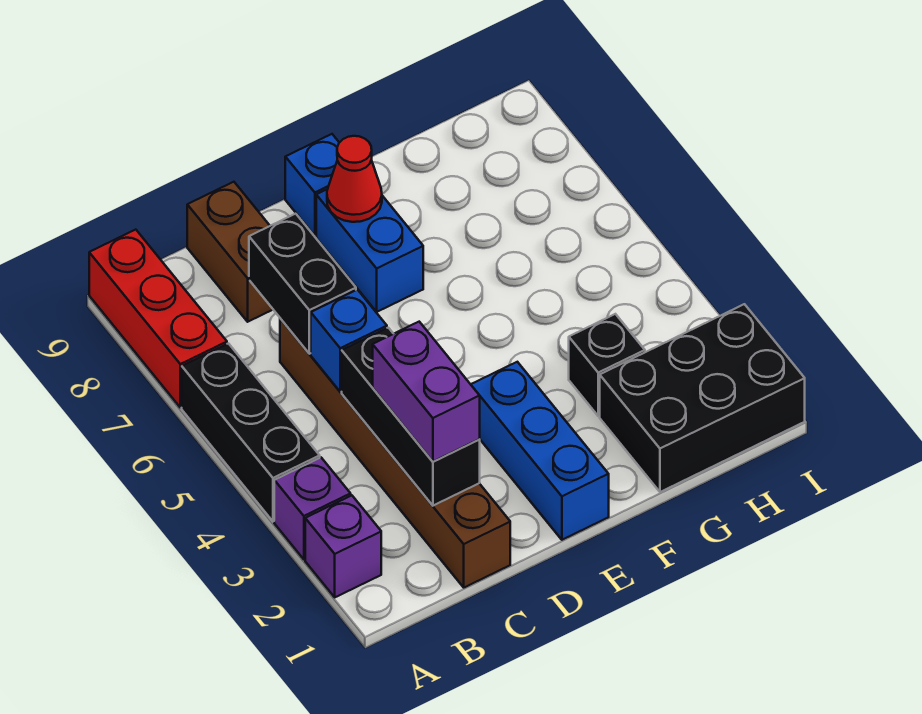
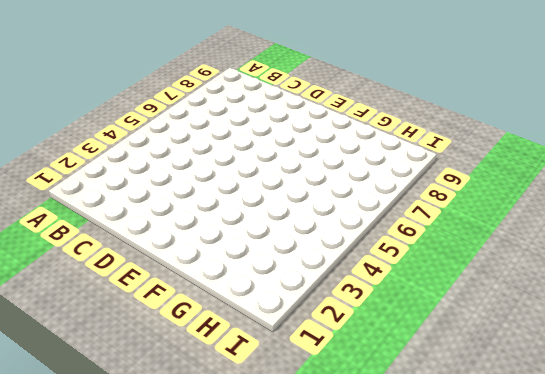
none -> purple 1x1 brick [305,495,381,597]
none -> purple 1x1 brick [274,458,351,559]
none -> black 1x3 brick [182,343,320,521]

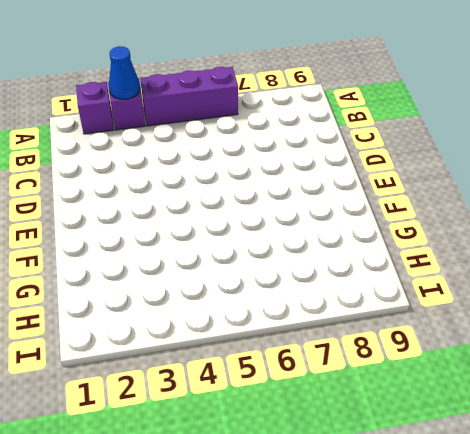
blue 1x1 cone [109,46,140,99] -> none
purple 1x3 brick [140,67,238,126] -> black 1x3 brick [182,343,320,521]
none -> red 1x3 brick [89,230,227,408]
none -> brown 1x6 brick [280,318,510,587]
none -> brown 1x2 brick [187,182,273,322]

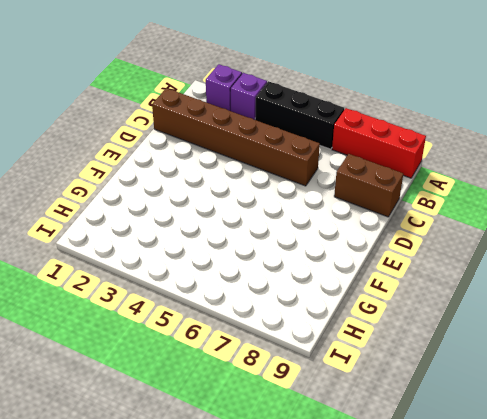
none -> blue 1x3 brick [471,362,609,540]
none -> blue 1x2 brick [316,189,423,312]
none -> blue 1x1 brick [285,134,339,236]

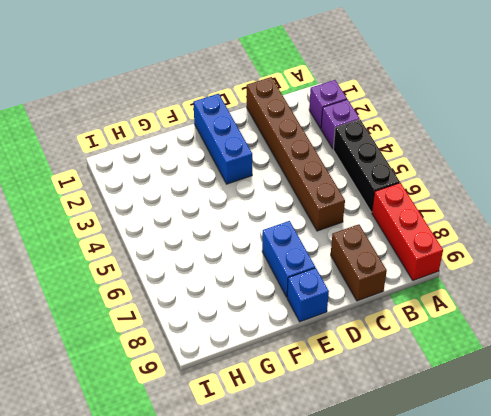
none -> black 2x3 brick [600,304,805,492]
none -> black 1x1 brick [569,314,645,416]
none -> black 1x3 brick [342,328,480,506]

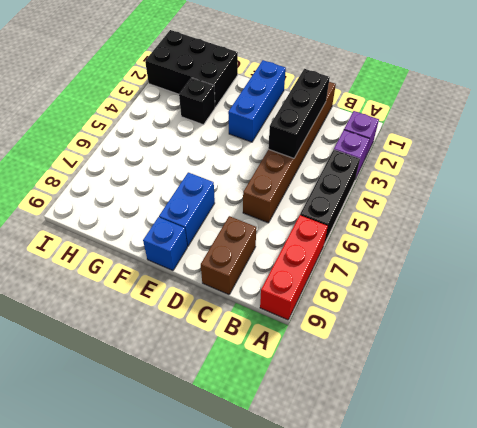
none -> blue 1x1 brick [311,290,387,392]
none -> black 1x2 brick [249,214,356,354]
none -> red 1x1 cone [327,136,382,222]

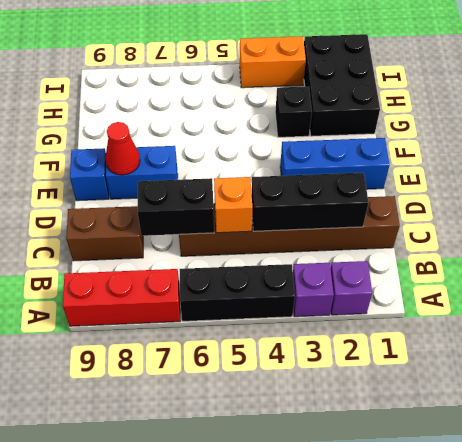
orange 1x1 brick [214,177,252,233] -> blue 1x1 brick [311,290,387,392]
orange 1x2 brick [240,37,306,88] -> none
none -> purple 1x2 brick [373,322,480,462]

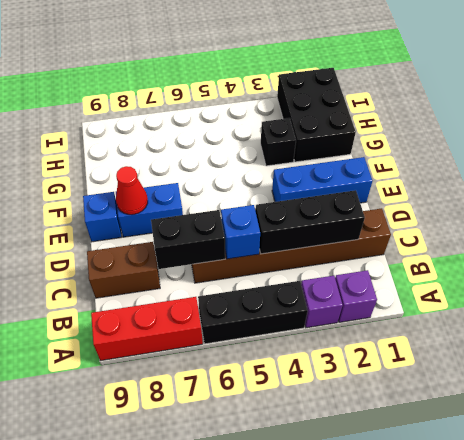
none -> purple 1x2 brick [373,322,480,462]

